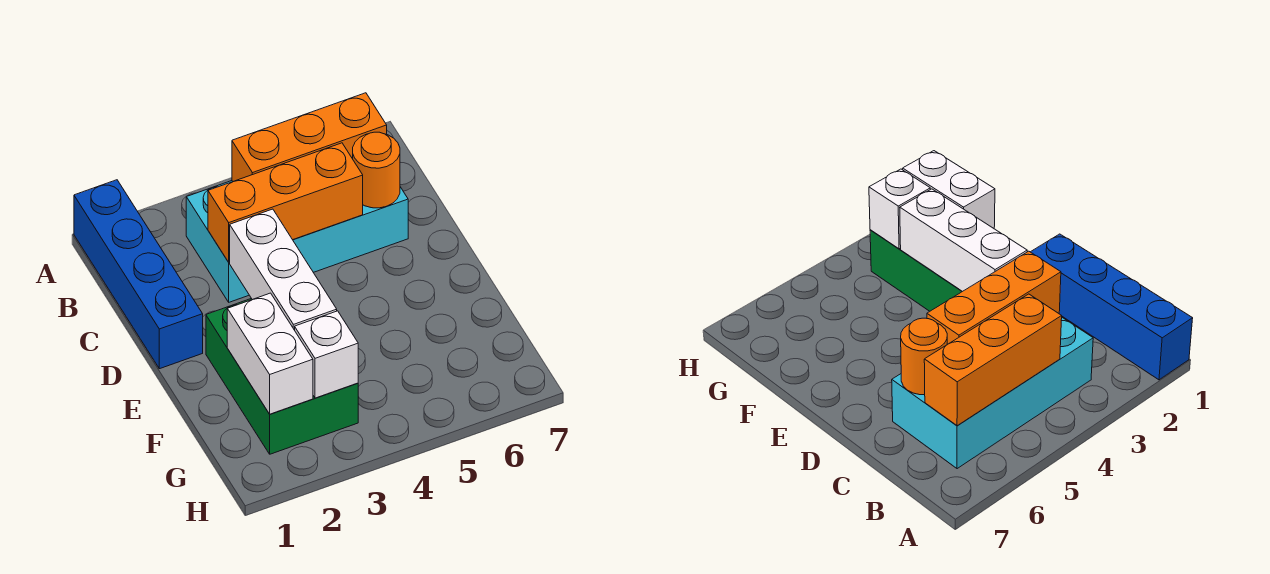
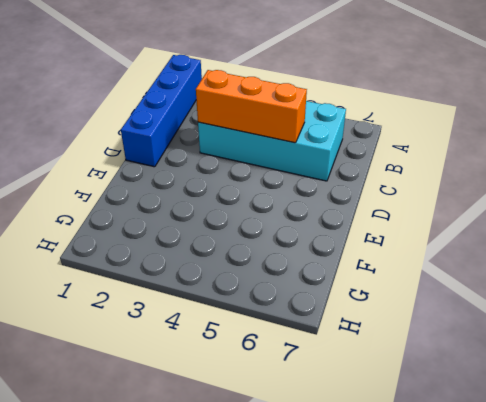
none -> green 2x3 brick [206,299,358,454]
none -> orange 1x3 brick [232,93,387,182]

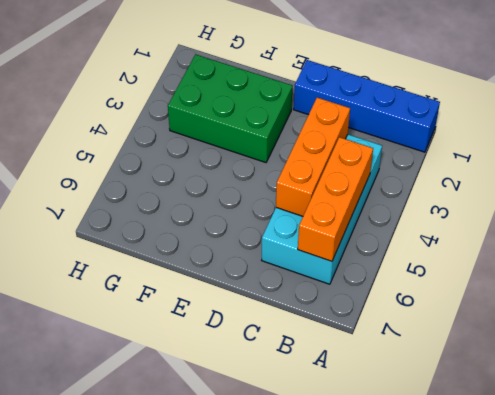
none -> orange 1x1 round brick [353,132,400,208]
none -> white 1x3 brick [229,209,337,330]

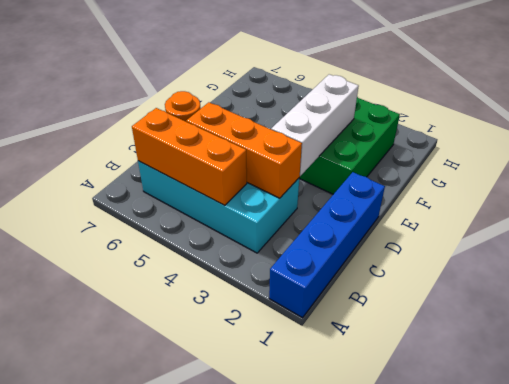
none -> white 1x2 brick [227,293,313,414]
none -> white 1x1 brick [295,311,358,398]

